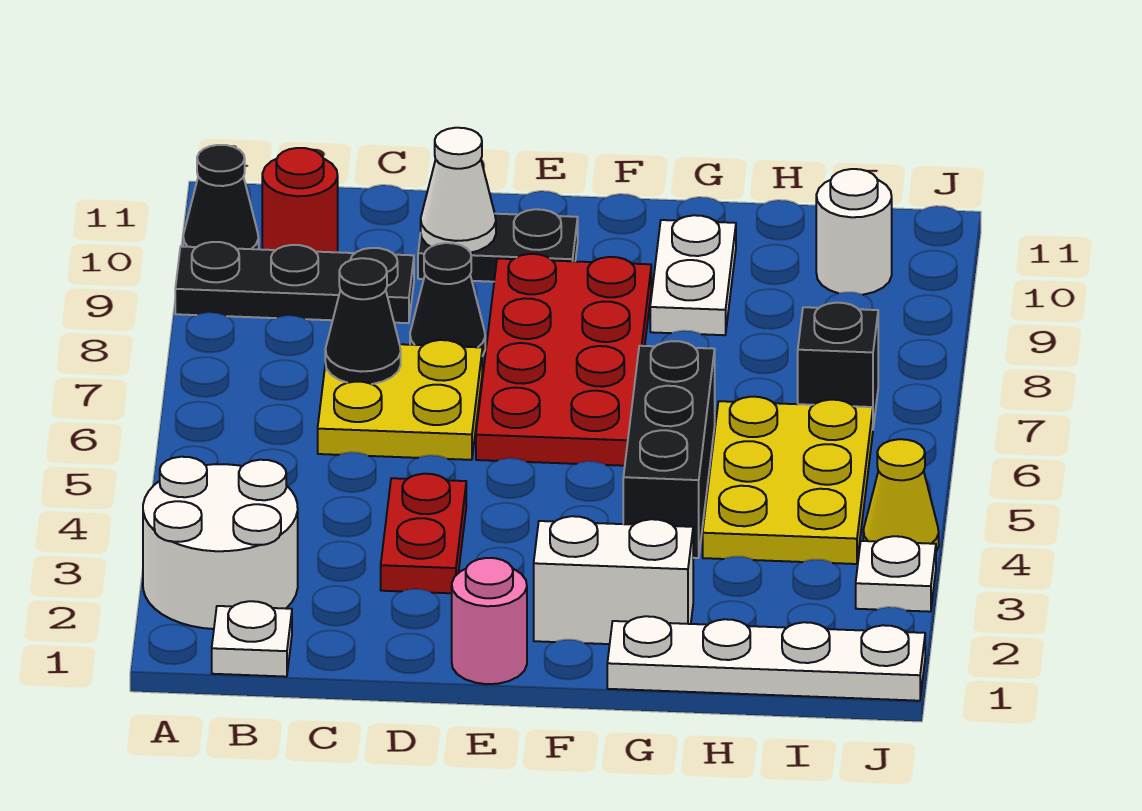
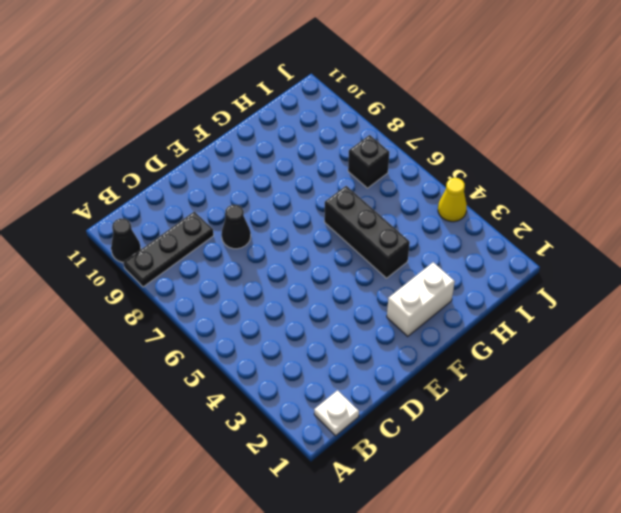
none -> white 2x2 round brick [143,457,298,629]
none -> red 1x1 round brick [262,148,338,252]
none -> yellow 2x2 plate [318,340,482,460]

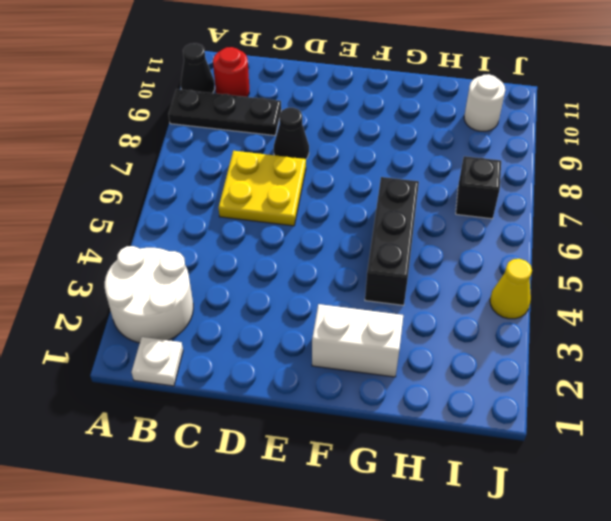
none -> red 1x2 plate [381,474,466,593]
none -> black 1x2 plate [418,209,578,282]
none -> pink 1x1 round brick [452,558,527,684]

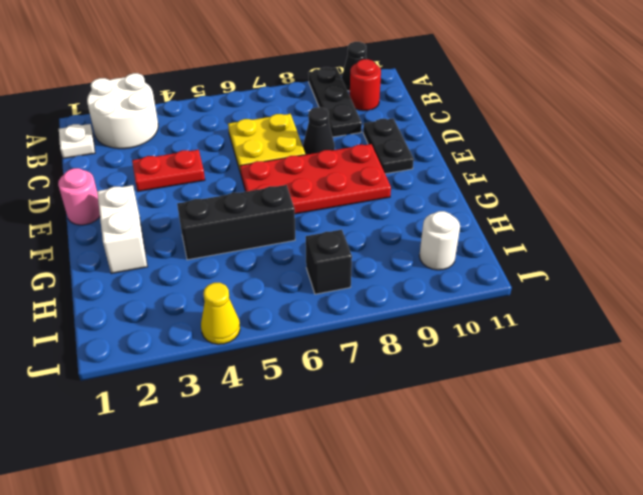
none -> white 1x4 plate [607,616,925,701]
none -> white 1x2 plate [650,215,736,335]
none -> yellow 2x3 plate [703,397,873,564]

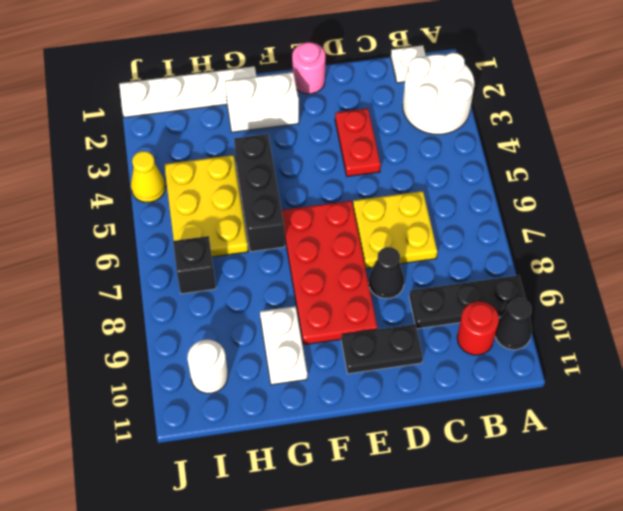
none -> white 1x1 plate [856,536,936,612]
none -> black 1x1 cone [325,258,401,384]
none -> white 1x1 cone [421,128,496,253]

